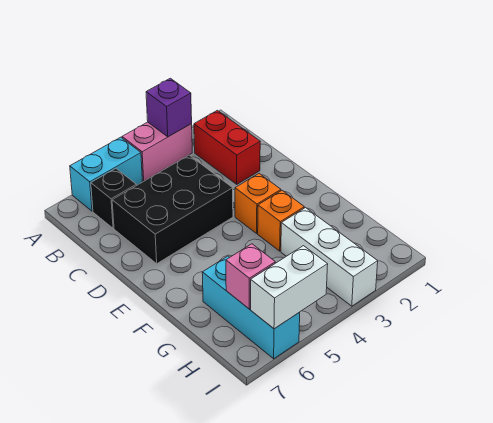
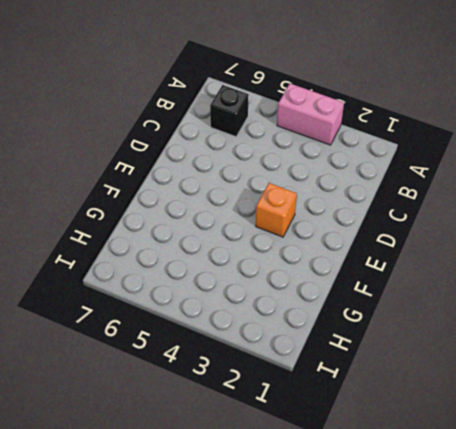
none -> cyan 1x2 brick [70,137,142,211]
none -> red 1x2 brick [194,110,260,184]
none -> black 2x3 brick [112,155,233,264]

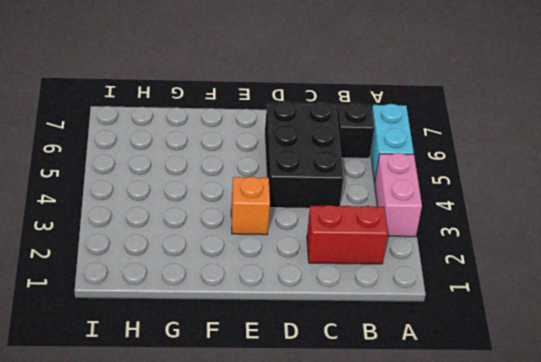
none -> orange 1x1 brick [258,191,304,251]
none -> white 1x3 brick [281,208,378,306]
none -> cyan 1x3 brick [202,256,300,359]

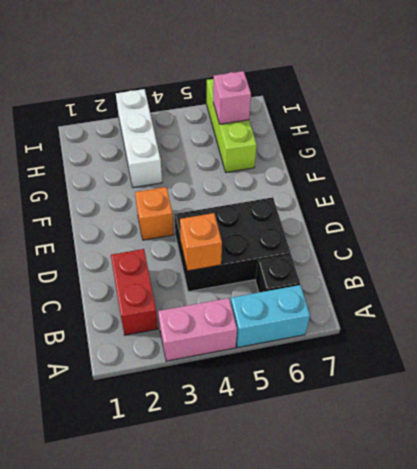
orange 1x1 brick [180,213,222,271] -> orange 1x1 brick moved to [258,191,304,251]
lime 1x3 brick [207,79,257,172] -> cyan 1x3 brick [202,256,300,359]
none -> purple 1x1 brick [146,78,192,137]
none -> white 1x2 brick [251,246,328,329]

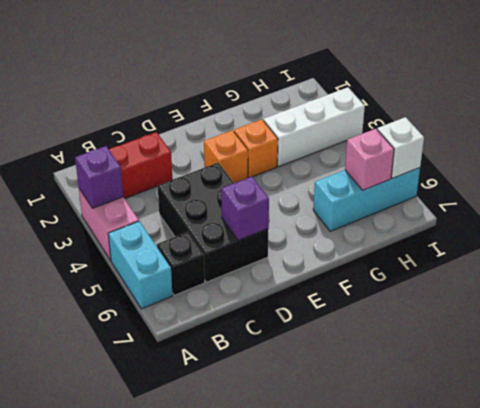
purple 1x1 brick [221,177,269,240] -> none
white 1x1 brick [377,117,424,178] -> white 1x2 brick [251,246,328,329]

